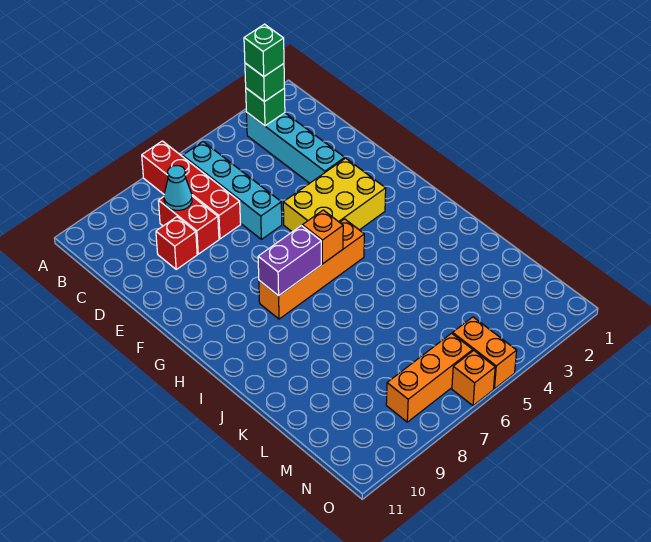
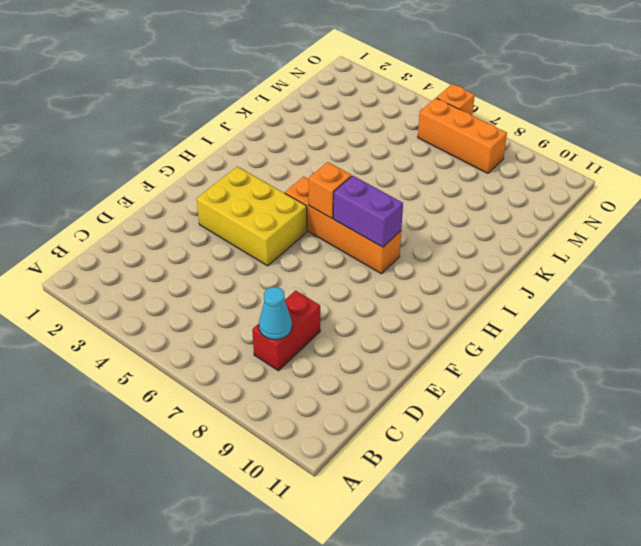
none -> red 1x4 brick [142,141,241,239]
none -> cyan 1x4 brick [247,113,345,183]
none -> cyan 1x4 brick [183,142,282,239]

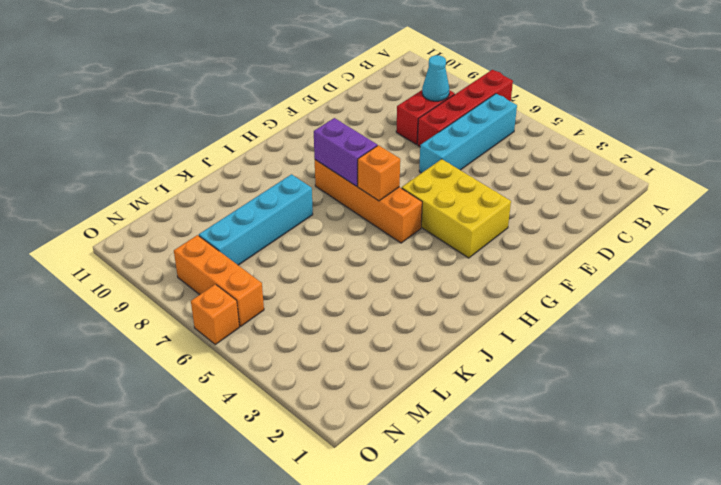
cyan 1x4 brick [199,174,313,265] -> cyan 1x4 brick moved to [247,113,345,183]
none -> red 1x1 brick [156,217,197,269]
none -> orange 1x2 brick [453,317,517,389]
none -> green 1x1 brick [246,88,285,126]

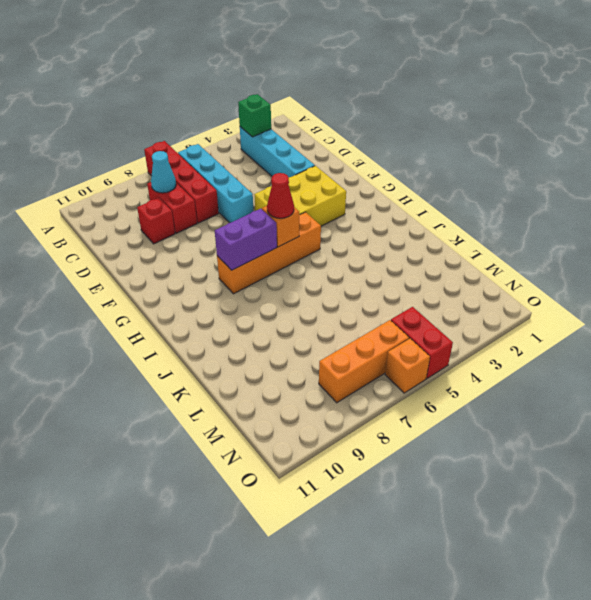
red 1x1 cone [267,173,294,218] -> none
red 1x2 brick [391,307,453,378] -> orange 1x2 brick [453,317,517,389]
none -> green 1x1 brick [245,63,284,102]
none -> green 1x1 brick [244,24,284,76]

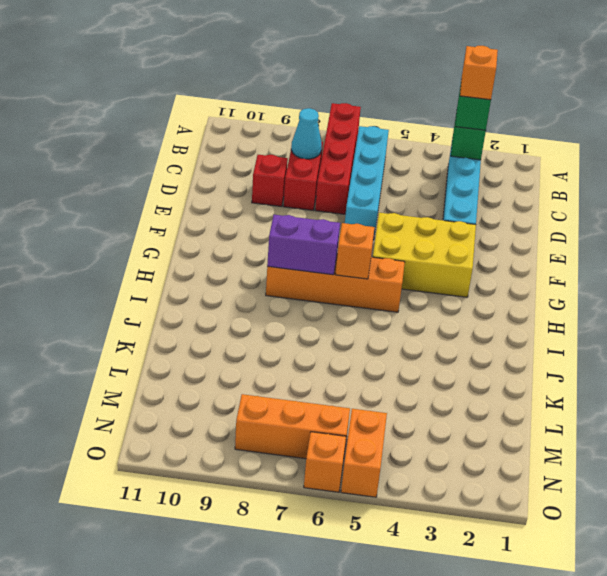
orange 1x1 brick [460,46,498,100] -> green 1x1 brick [244,24,284,76]

